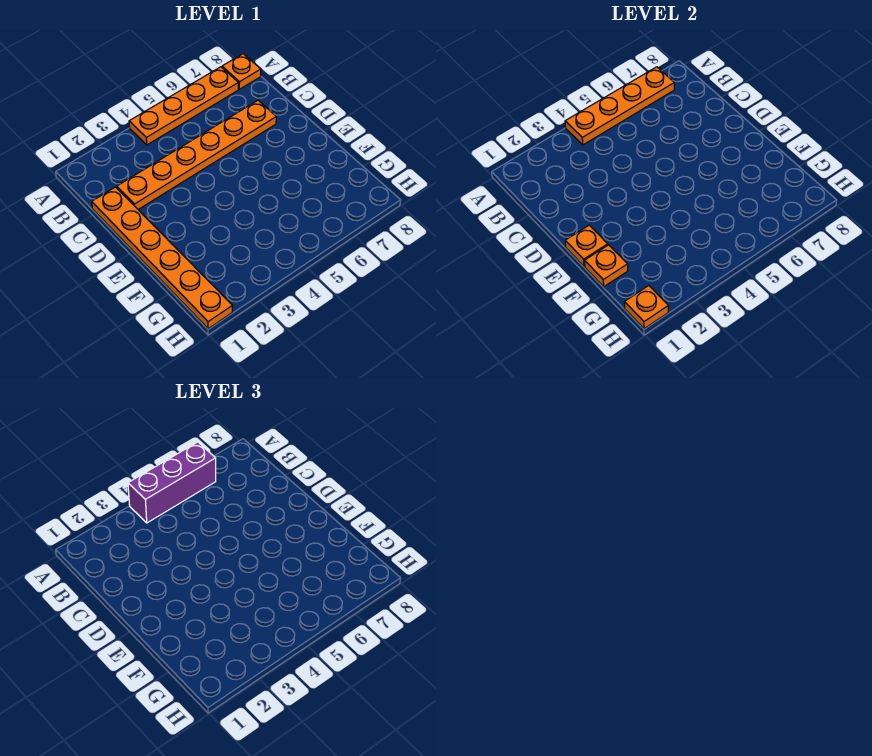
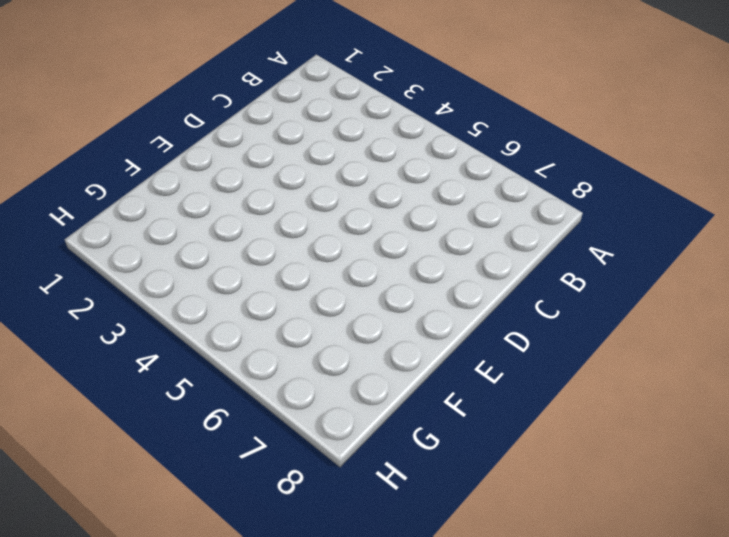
none -> orange 1x4 plate [129,67,238,145]
none -> orange 1x1 plate [222,54,261,89]

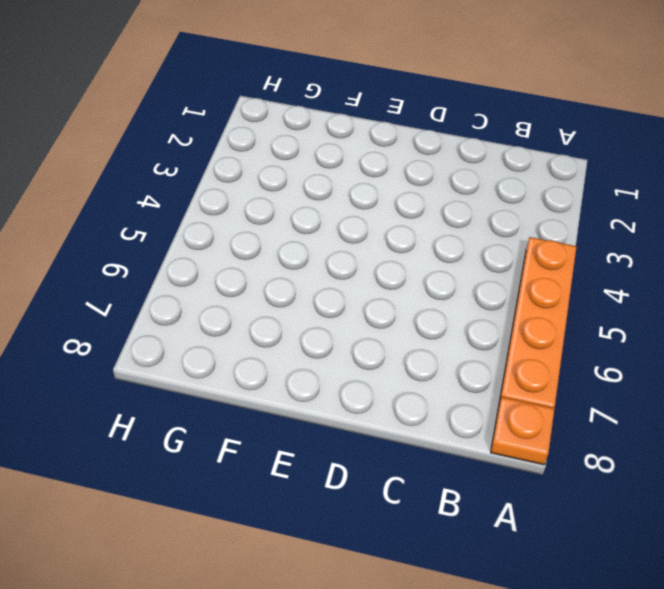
none -> orange 1x6 plate [92,187,232,329]
none -> orange 1x6 plate [117,100,276,209]

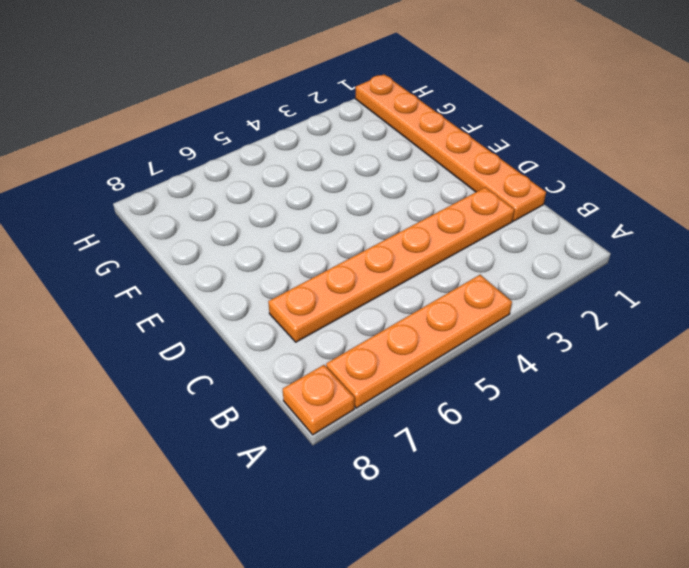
none -> orange 1x4 plate [565,67,674,145]
none -> orange 1x1 plate [565,225,608,266]

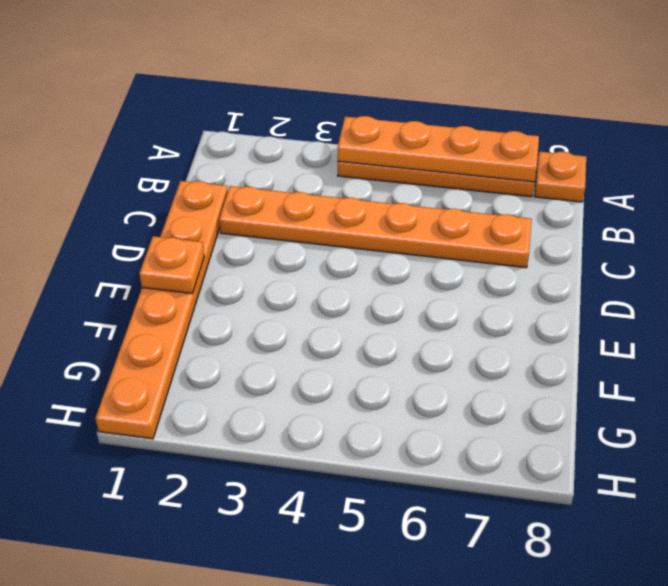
none -> orange 1x1 plate [585,245,628,286]
none -> orange 1x1 plate [624,286,668,329]

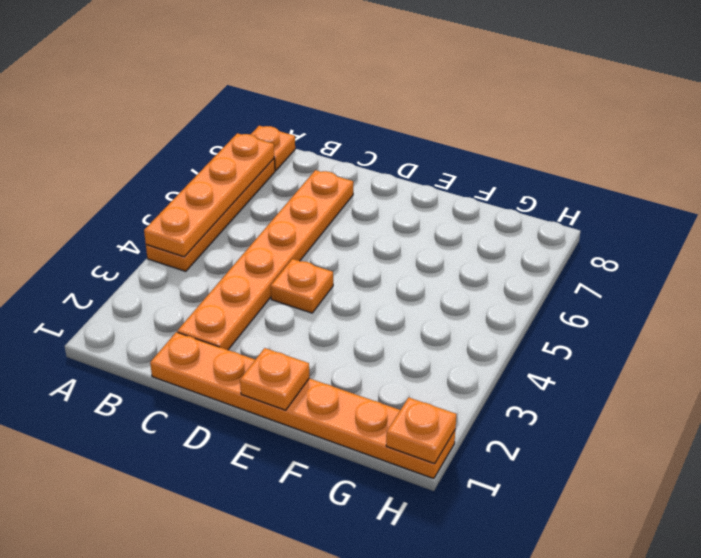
orange 1x1 plate [271,259,333,313] -> orange 1x1 plate moved to [585,245,628,286]
none -> purple 1x3 brick [128,442,216,523]

